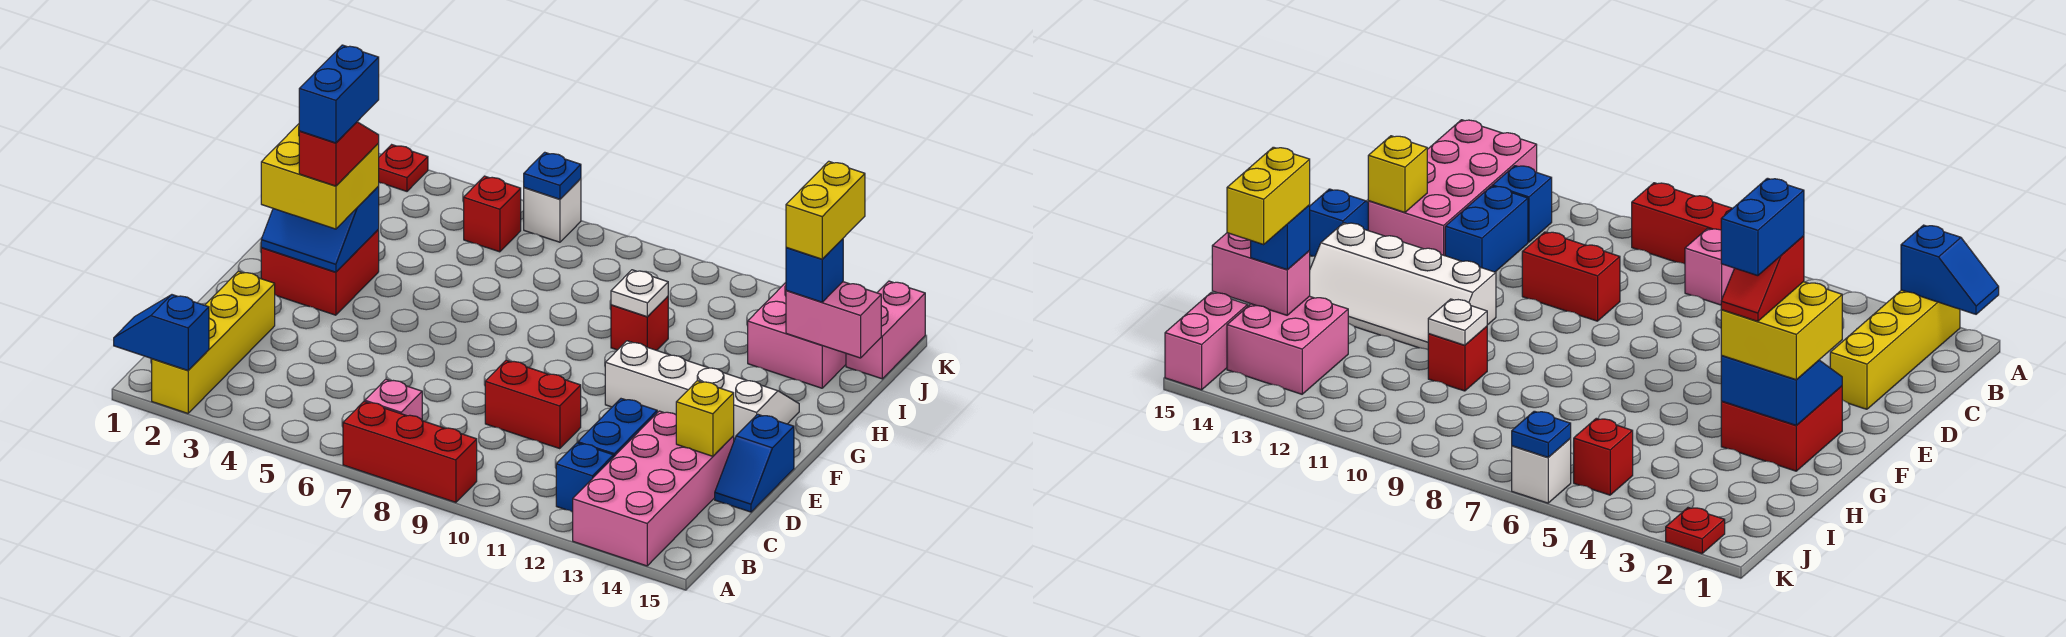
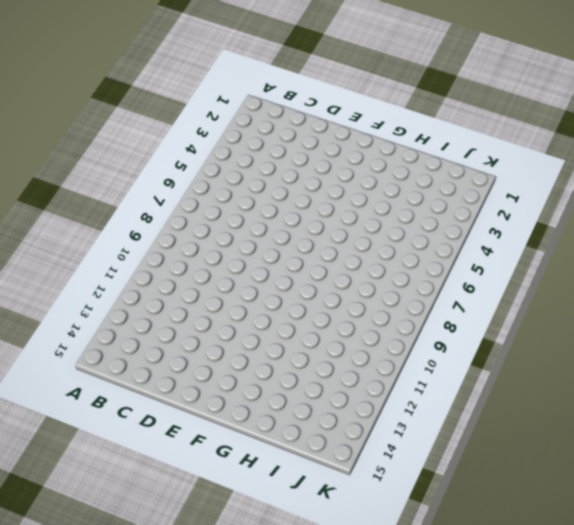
none -> yellow 1x4 brick [152,271,275,413]
none -> red 1x3 brick [343,402,477,502]
none -> pink 2x4 brick [573,411,734,566]

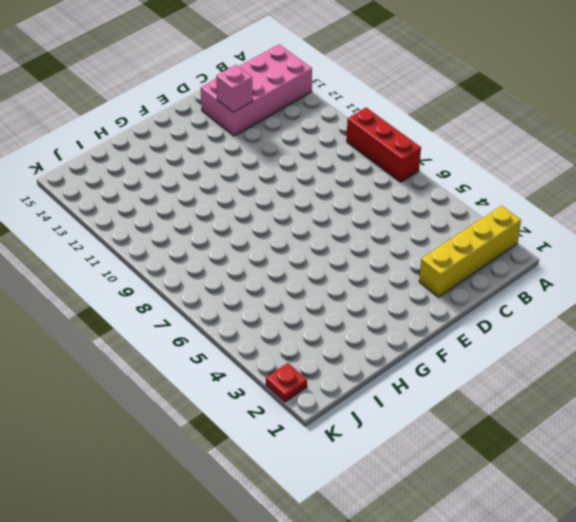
pink 1x1 brick [216,65,253,112] -> pink 1x1 brick moved to [365,379,422,420]
none -> blue 1x1 brick [556,443,613,512]
none -> blue 1x2 brick [578,399,657,457]
none -> red 1x2 brick [485,360,581,449]

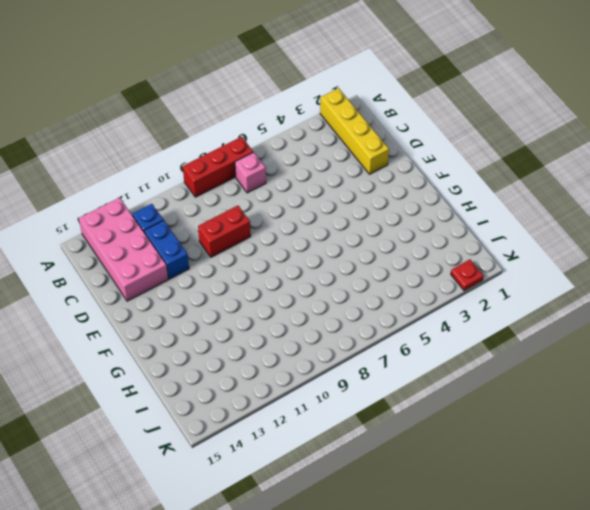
none -> blue 1x2 slope [715,414,794,512]
none -> red 2x2 brick [261,230,379,315]
none -> white 2x4 slope [605,341,799,440]

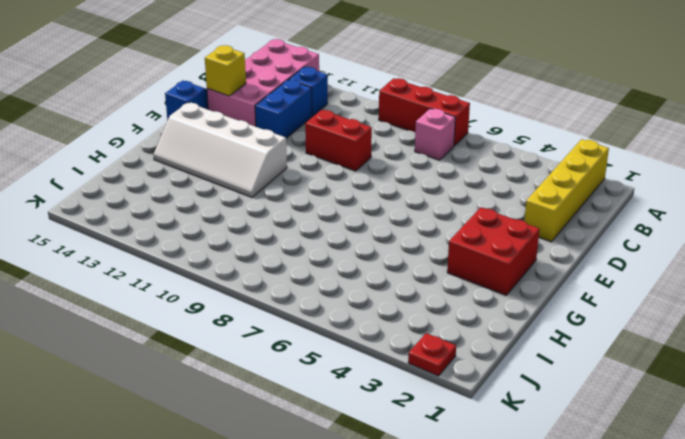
none -> red 1x1 brick [611,296,668,350]
none -> pink 2x2 brick [748,283,846,388]
none -> red 1x1 brick [464,176,521,252]

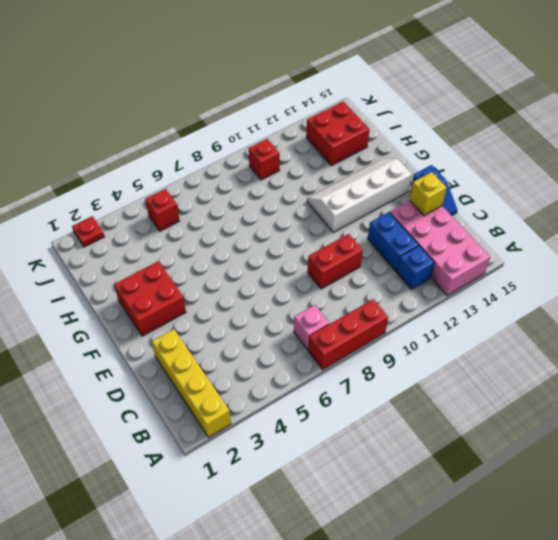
red 2x2 brick [306,101,370,166] -> pink 2x2 brick [748,283,846,388]
red 1x1 brick [249,139,280,180] -> red 1x1 brick moved to [611,296,668,350]
none -> pink 1x2 brick [846,281,925,379]
none -> white 1x1 brick [524,179,581,242]
none -> blue 1x2 slope [114,295,209,371]

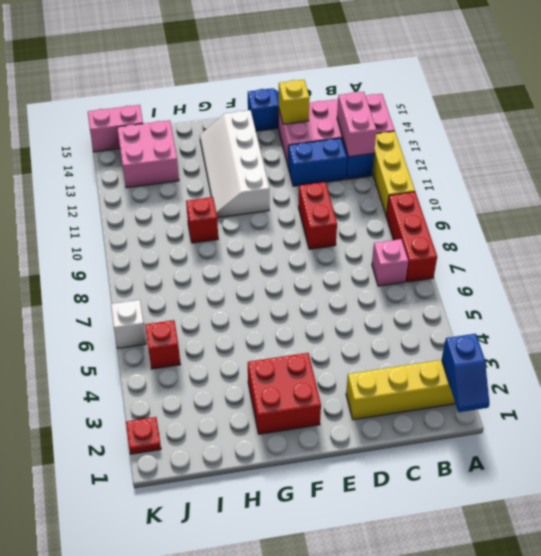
yellow 1x3 brick [372,131,415,216] -> none
pink 1x2 brick [337,92,376,157] -> pink 1x2 brick moved to [786,282,881,358]
none -> blue 2x2 slope [261,187,379,272]
none -> white 1x1 plate [611,270,668,317]
none -> blue 1x1 plate [524,152,581,199]

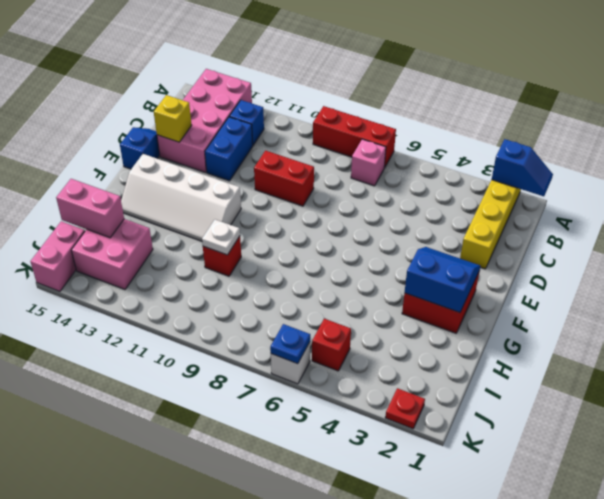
none -> yellow 2x2 brick [261,124,379,229]
none -> blue 1x1 brick [786,239,843,302]
none -> red 1x2 slope [299,122,379,186]

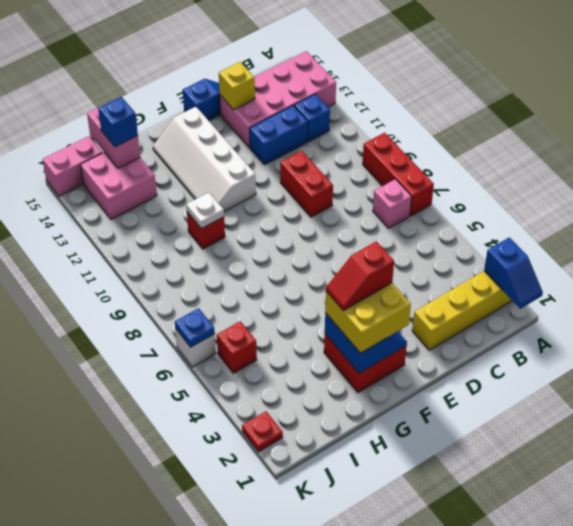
none -> yellow 1x2 brick [786,161,865,259]
none -> blue 1x2 brick [299,45,379,143]

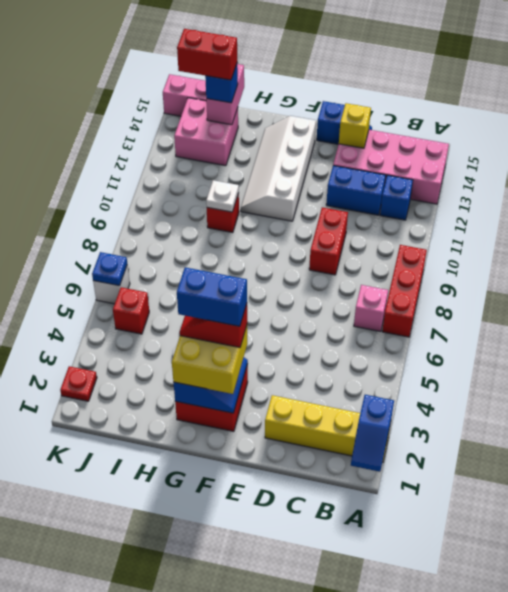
red 1x2 brick [177,29,237,80] -> yellow 1x2 brick [786,161,865,259]

